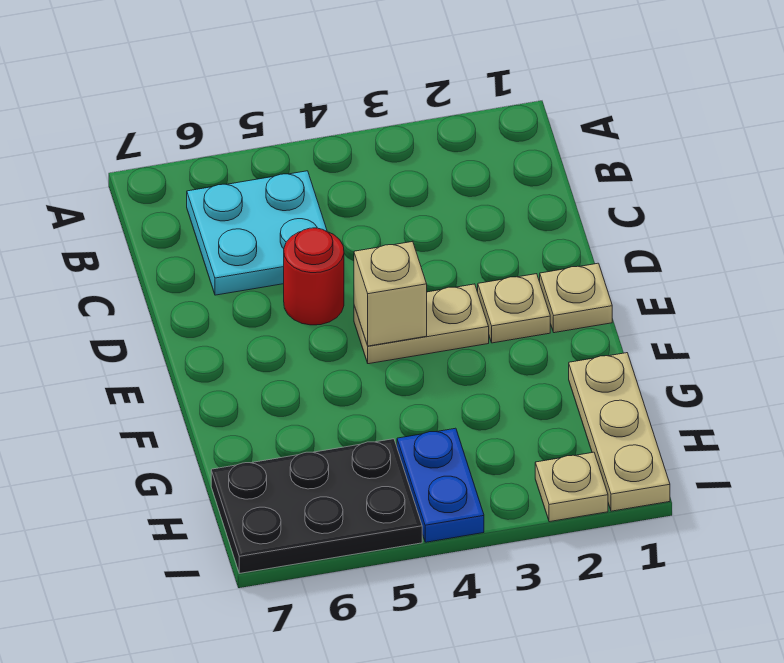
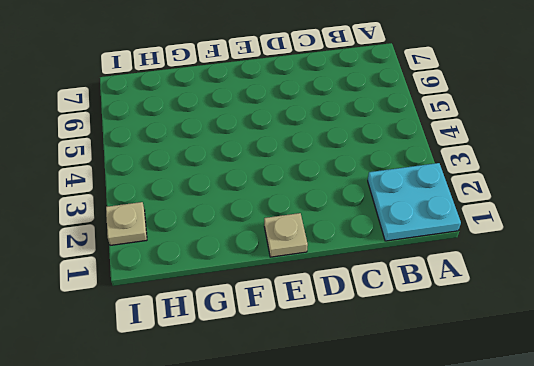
cyan 2x2 plate [368,163,461,241] -> cyan 2x2 plate moved to [187,171,327,295]
none -> red 1x1 round brick [284,228,344,325]
none -> tan 1x1 plate [478,274,550,343]

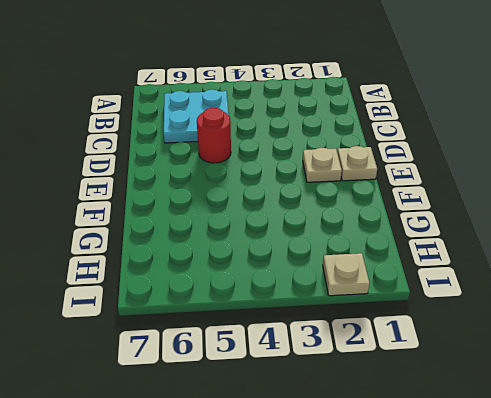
none -> tan 1x2 plate [354,284,489,364]
none -> tan 1x3 plate [569,353,670,511]

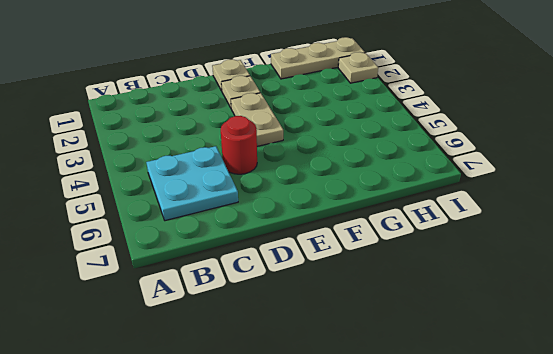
none -> blue 1x2 plate [397,428,484,542]
none -> black 2x3 plate [211,439,422,573]

